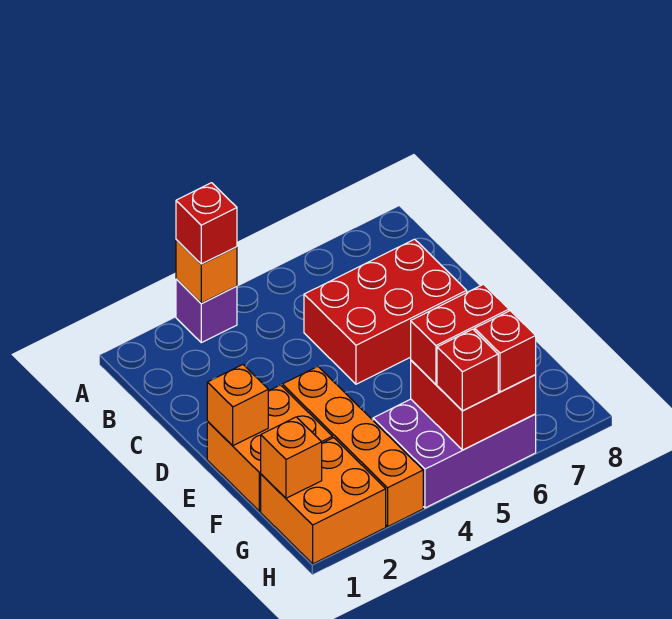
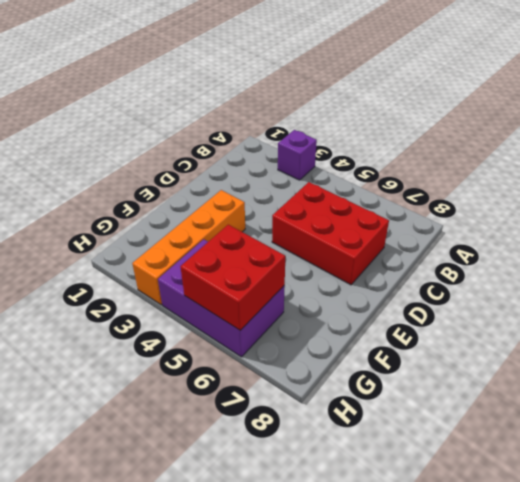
none -> orange 2x2 brick [207,385,333,511]
none -> orange 2x2 brick [261,438,386,564]
none -> orange 1x1 brick [176,240,237,303]

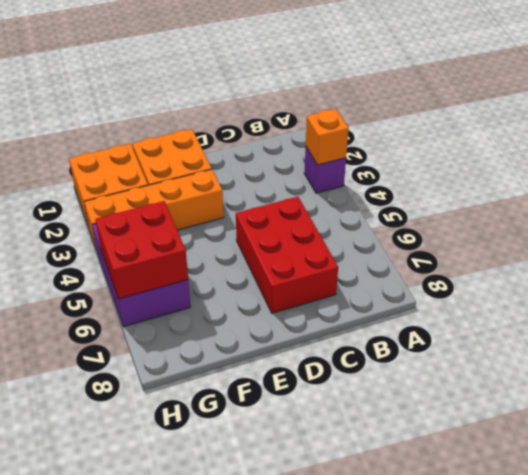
none -> orange 1x1 brick [207,365,268,446]
none -> orange 1x1 brick [261,417,322,498]
none -> red 1x1 brick [176,183,237,264]

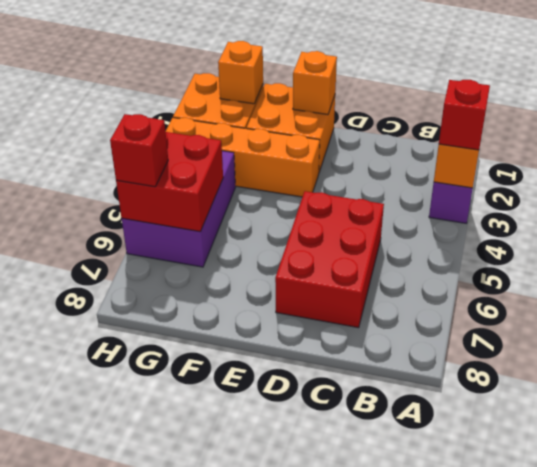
none -> red 1x2 brick [411,284,509,384]
none -> red 1x1 brick [437,329,498,411]

